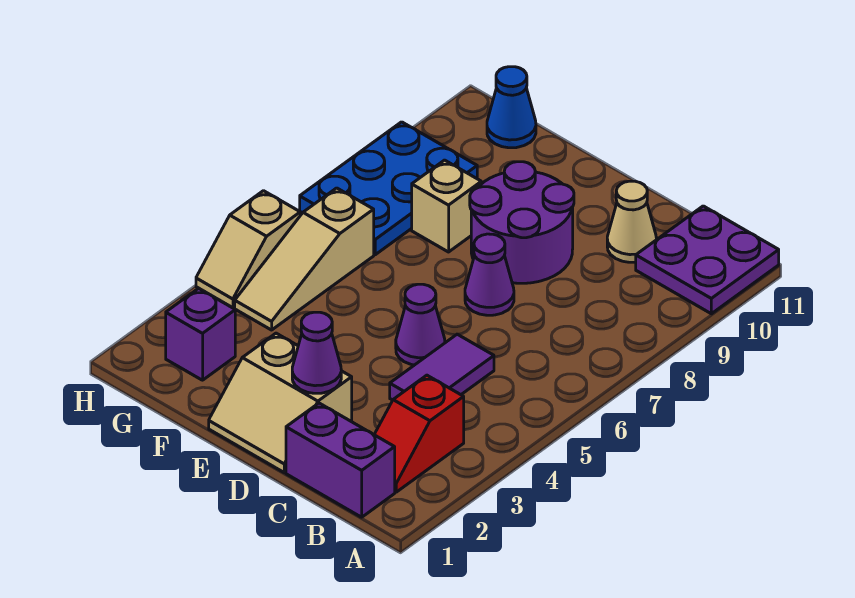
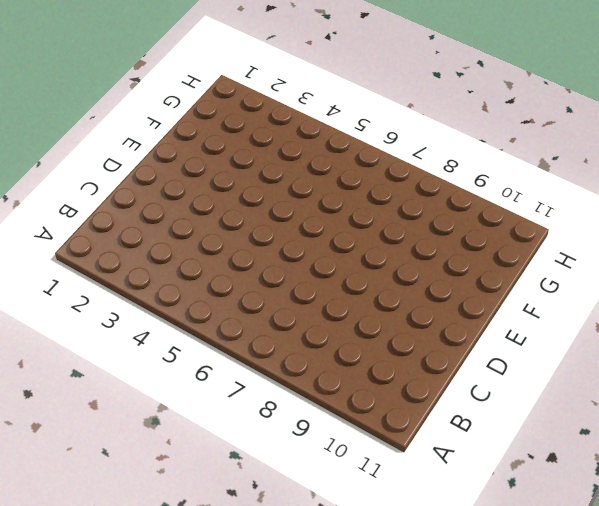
none -> purple 2x2 plate [636,206,779,314]
none -> purple 1x2 brick [286,403,395,517]
none -> red 1x2 slope [374,375,464,492]

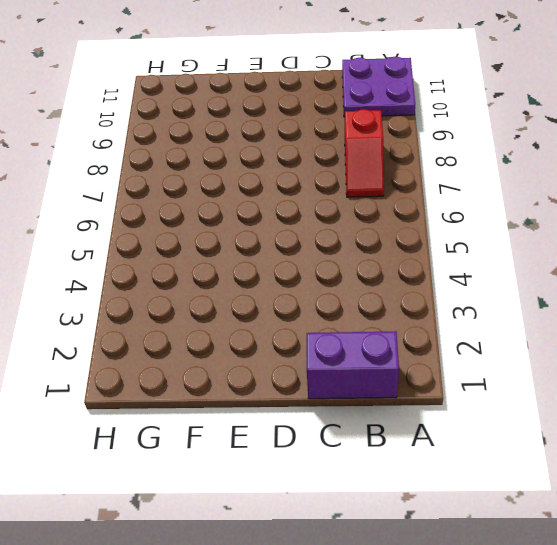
red 1x2 slope [345,109,384,197] -> red 1x2 slope moved to [374,375,464,492]
none -> purple 1x2 tile [390,334,494,400]
none -> tan 1x1 cone [607,181,656,262]
none -> tan 2x2 slope [209,333,352,472]

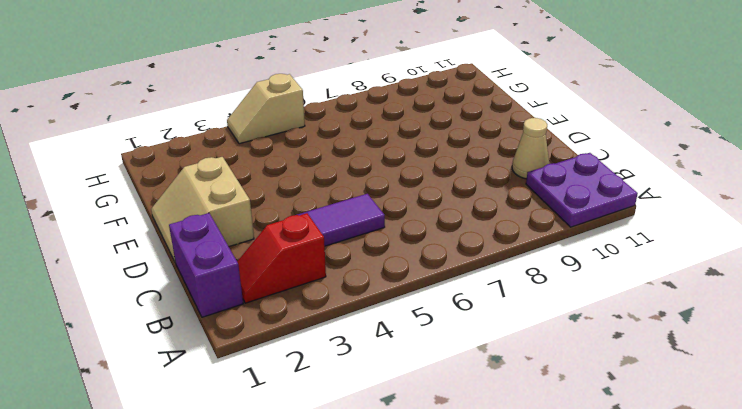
none -> purple 1x1 cone [396,284,445,365]
none -> purple 1x1 cone [465,234,514,315]
none -> purple 2x2 round brick [470,162,574,283]

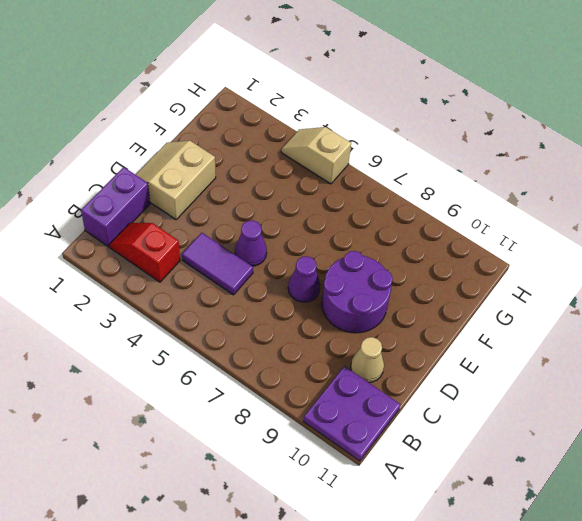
none -> tan 1x1 brick [412,160,481,252]
none -> purple 1x1 brick [166,288,235,380]
none -> tan 1x3 slope [235,188,374,330]

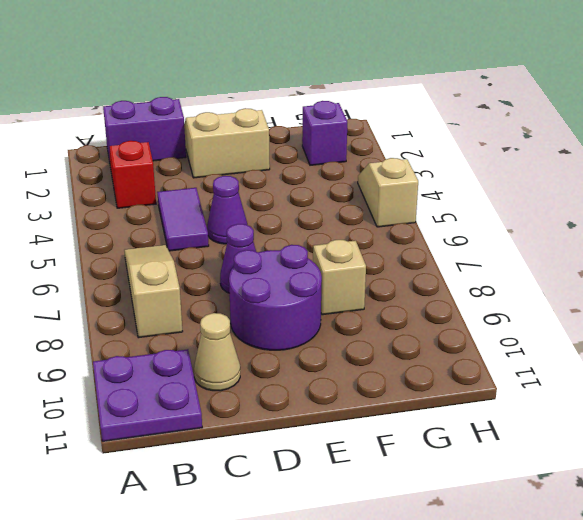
tan 1x3 slope [124,245,183,338] -> tan 1x3 slope moved to [235,188,374,330]
none -> blue 2x3 plate [300,122,477,255]
none -> blue 1x1 cone [487,67,536,148]
none -> purple 1x1 cone [292,312,341,393]

